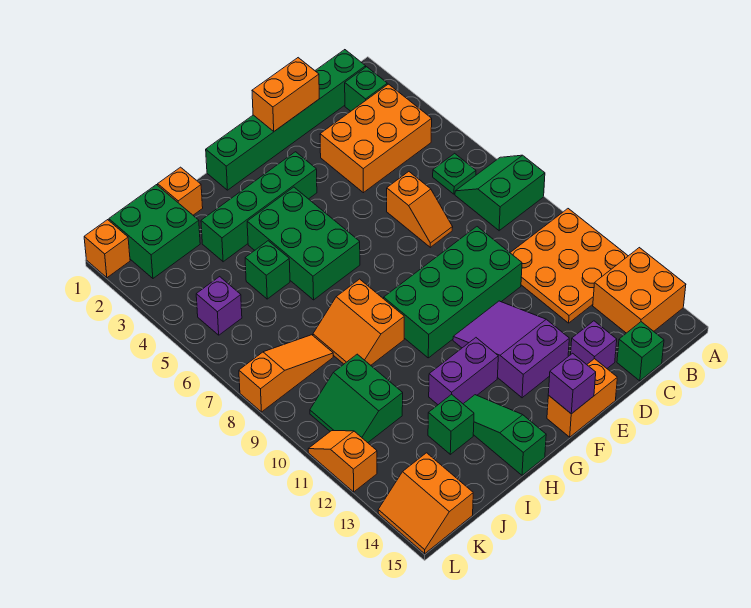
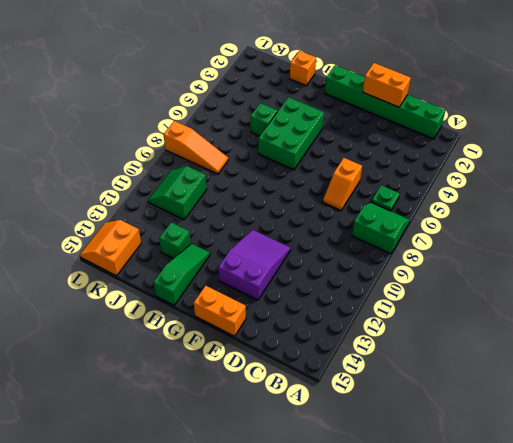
none -> orange 3x3 plate [510,209,628,323]
none -> orange 2x2 brick [593,248,686,333]
none -> green 1x1 brick [345,67,387,111]
none -> orange 2x3 brick [320,84,432,193]

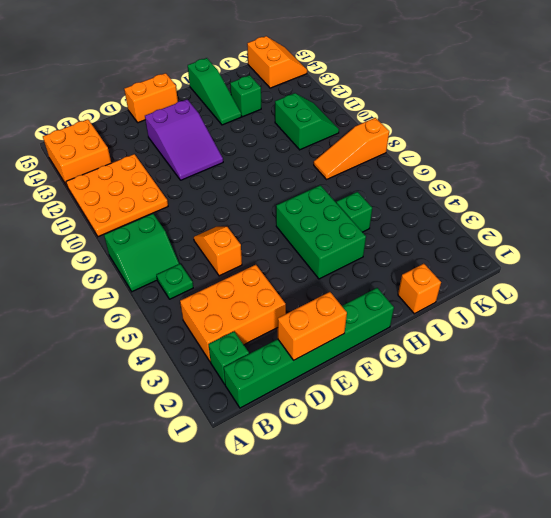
none -> green 1x1 brick [617,322,664,381]
none -> green 2x4 brick [384,227,522,358]
none -> purple 1x1 brick [571,321,617,368]
none -> green 1x4 brick [201,152,317,262]

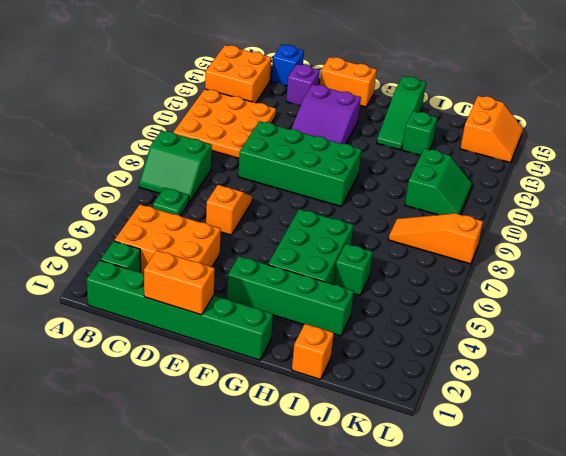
blue 1x1 brick [271,45,304,86] -> green 1x1 brick [617,322,664,381]
none -> purple 1x2 brick [429,338,498,405]
none -> orange 2x2 slope [313,279,404,365]
none -> green 2x2 brick [109,185,200,278]
none -> purple 1x1 brick [196,277,242,335]

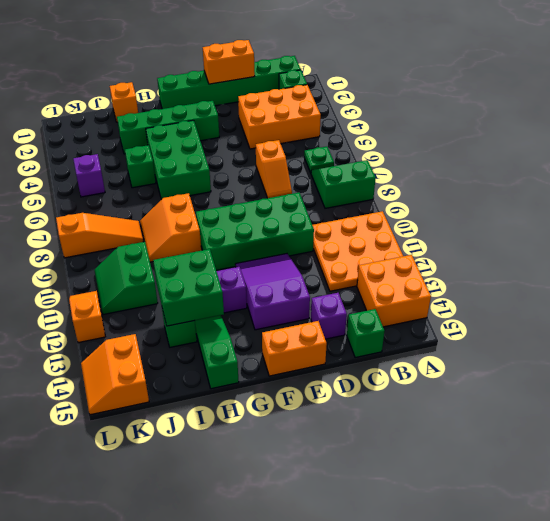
green 2x2 brick [153,249,224,326] -> green 2x2 brick moved to [109,185,200,278]
none -> orange 1x1 brick [84,220,130,278]
none -> purple 1x1 brick [548,353,596,414]

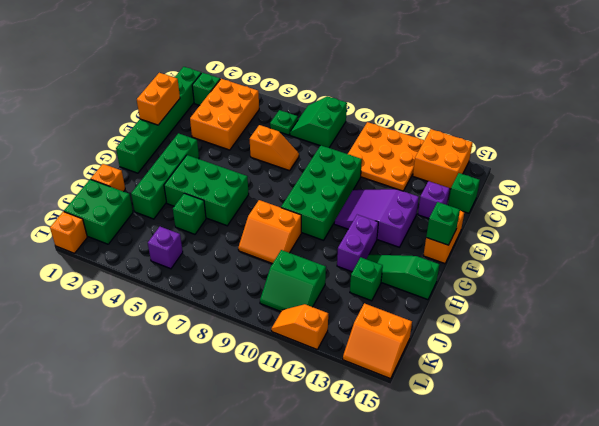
green 1x1 brick [426,202,460,245] -> purple 1x1 brick [548,353,596,414]
none -> orange 1x3 slope [239,335,333,412]

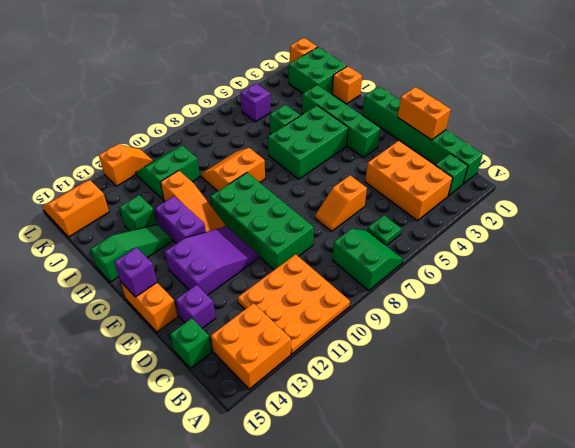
orange 1x3 slope [160,171,226,232] -> orange 1x3 slope moved to [239,335,333,412]

